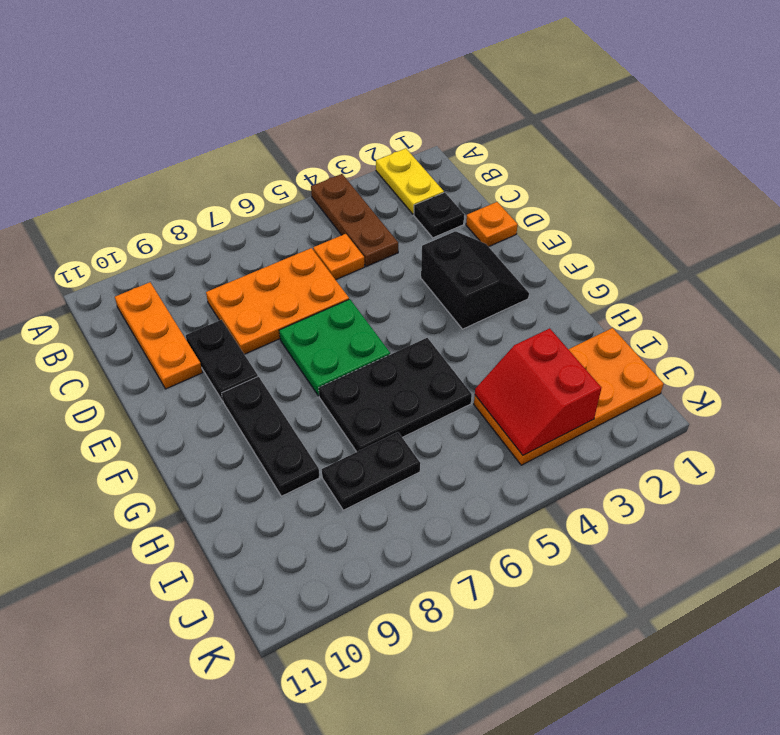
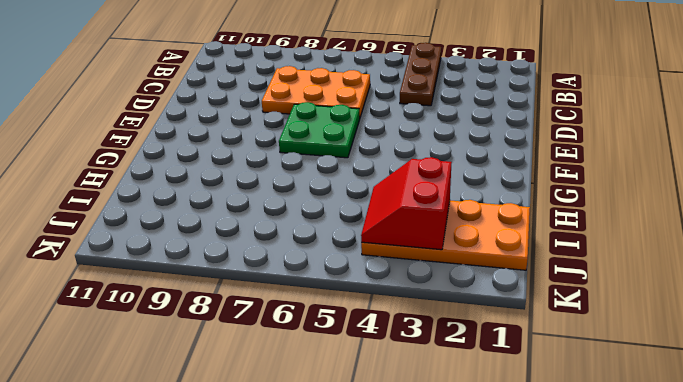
none -> yellow 1x2 plate [376,148,444,214]
none -> orange 1x3 plate [115,282,202,389]
none -> black 1x1 plate [414,192,464,238]

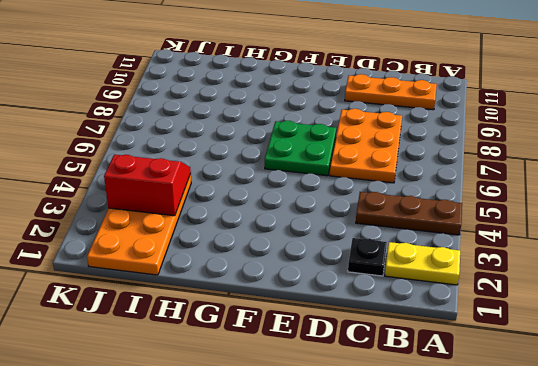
none -> orange 1x1 plate [313,234,365,280]
none -> orange 1x1 plate [466,202,518,247]
none -> black 1x2 plate [186,320,258,401]

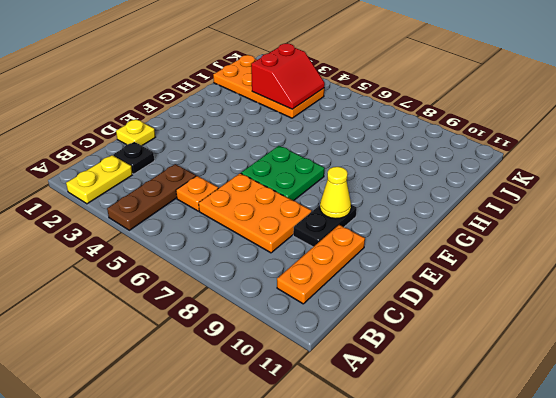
yellow 1x1 plate [116,119,155,146] -> orange 1x1 plate [466,202,518,247]
yellow 1x1 cone [320,167,351,219] -> none
none -> black 2x2 slope [421,231,529,329]
none -> black 1x3 plate [222,376,320,496]
none -> black 2x3 plate [319,338,472,452]

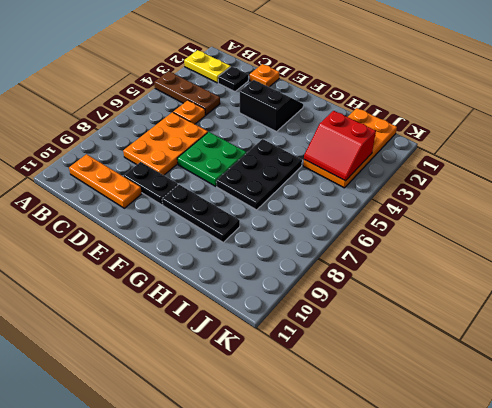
none -> black 1x2 plate [322,432,420,510]

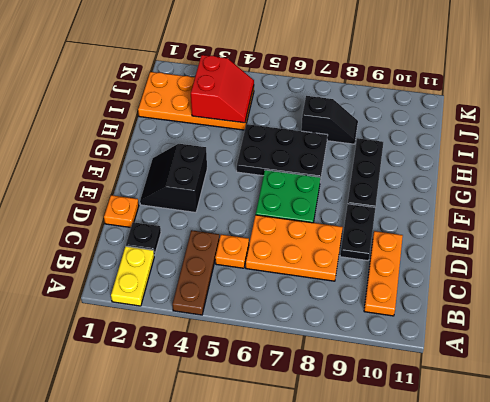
black 1x2 slope [301,96,358,144] -> black 1x2 plate [322,432,420,510]

